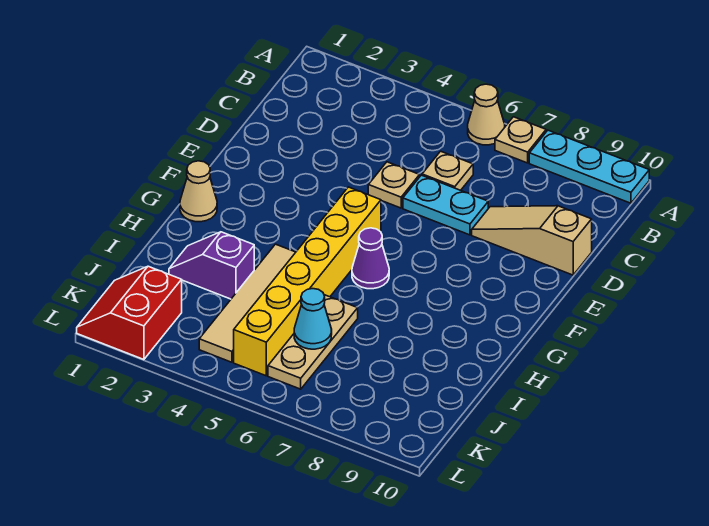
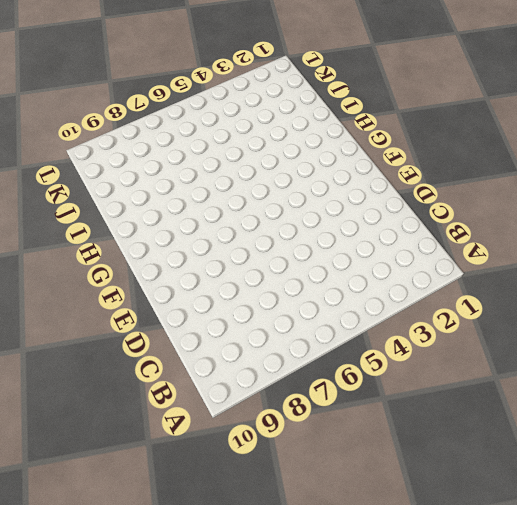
none -> tan 1x1 cone [468,84,505,145]
none -> tan 1x1 plate [495,117,546,163]
none -> cyan 1x3 plate [529,130,649,203]

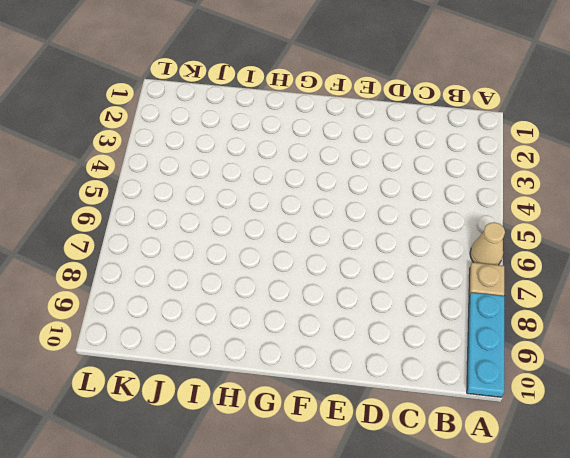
none -> tan 1x1 plate [422,151,473,190]
none -> tan 1x1 plate [368,162,420,208]
none -> cyan 1x2 plate [403,175,488,235]

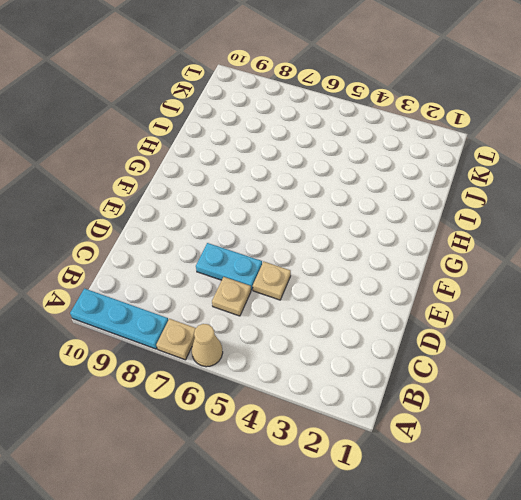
none -> tan 1x3 slope [472,206,592,275]
none -> yellow 1x6 brick [234,187,381,376]
none -> tan 1x1 cone [180,161,217,222]

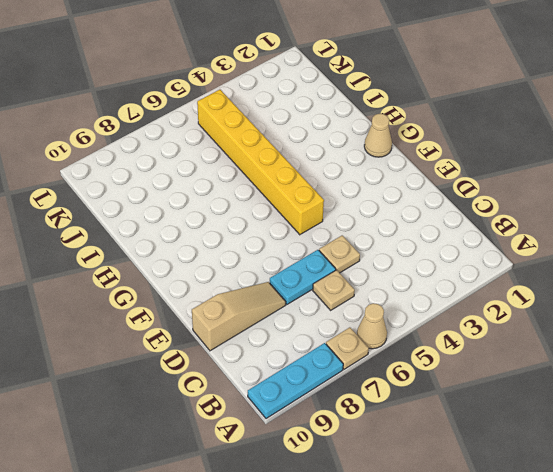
none -> purple 1x1 cone [352,228,389,289]
none -> tan 1x4 tile [199,244,296,362]
none -> purple 1x2 slope [169,232,254,299]

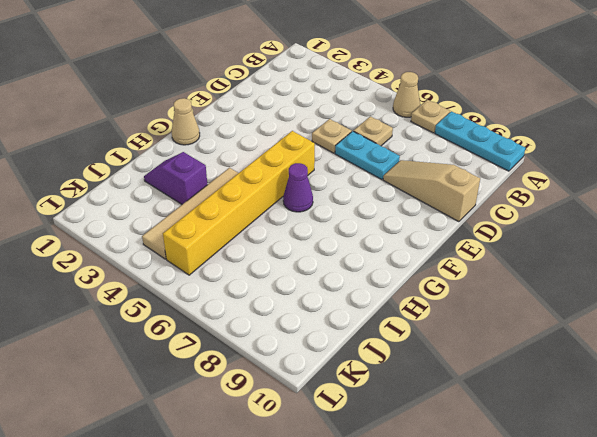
none -> tan 1x3 plate [268,295,358,389]
none -> red 2x2 slope [77,266,182,360]
none -> cyan 1x1 cone [294,289,332,349]

